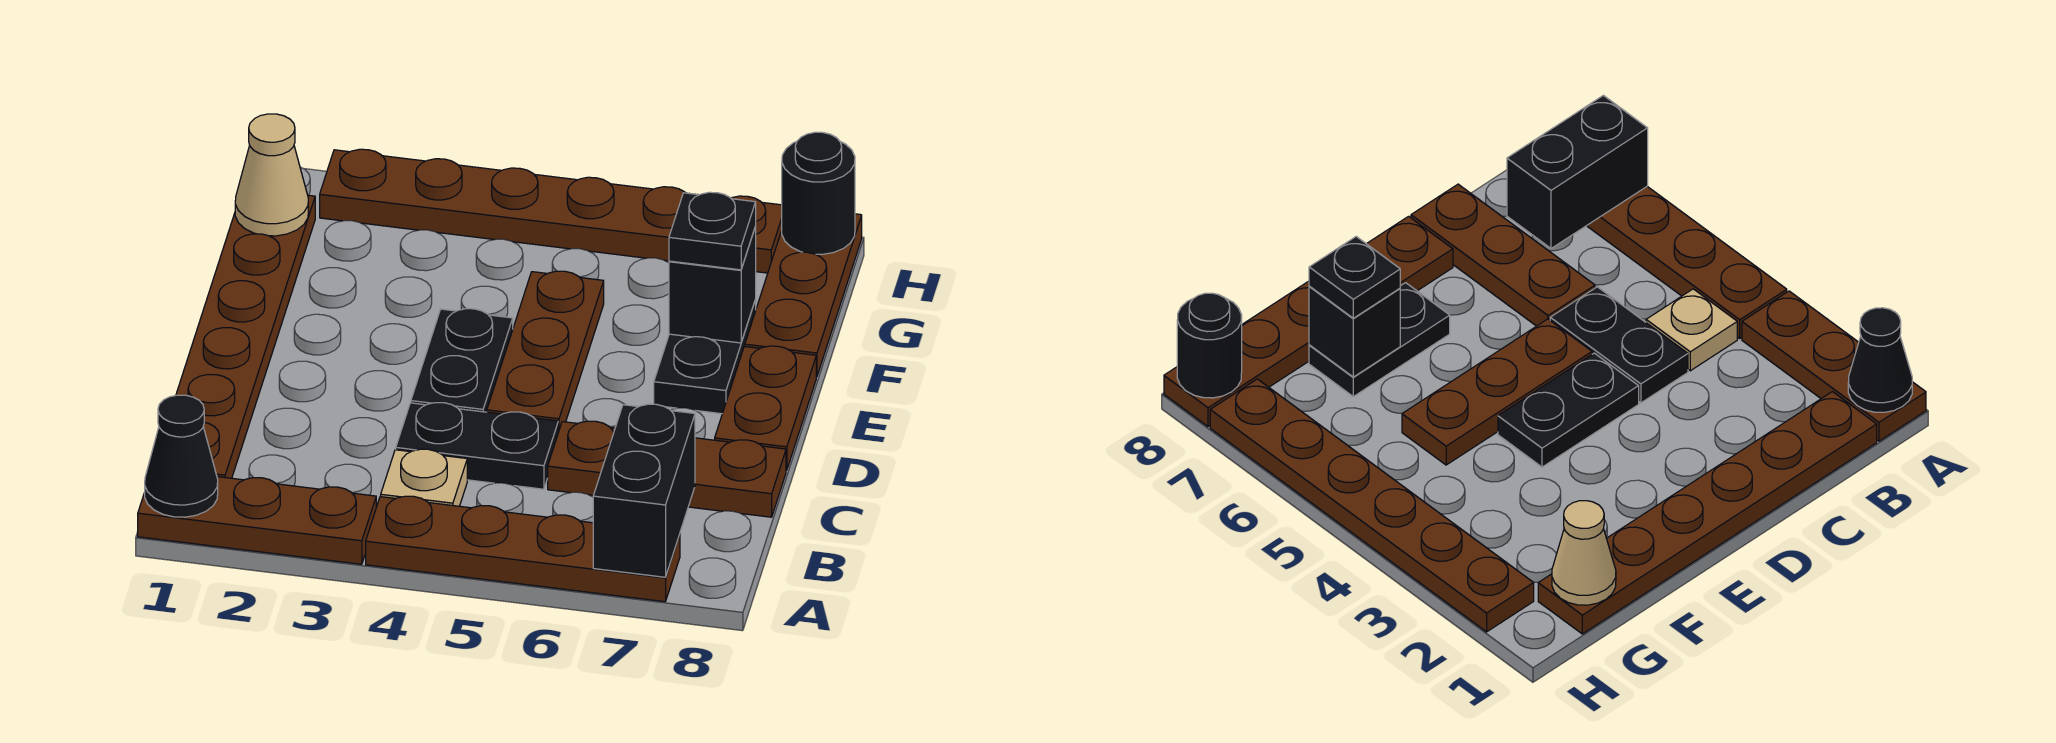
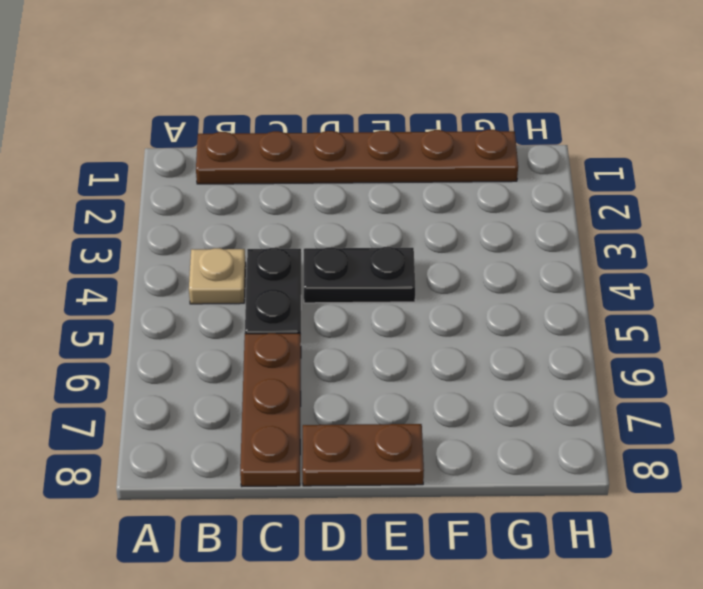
none -> brown 1x3 plate [138,477,376,564]
none -> brown 1x4 plate [366,496,680,602]
none -> brown 1x3 plate [487,271,604,432]

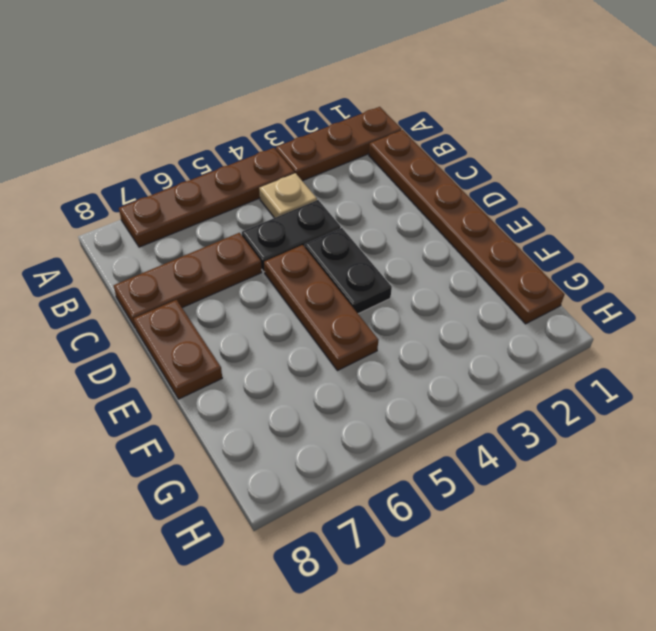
none -> black 1x2 plate [654,300,756,414]
none -> brown 1x3 plate [745,214,862,377]
none -> brown 1x6 plate [320,149,782,273]

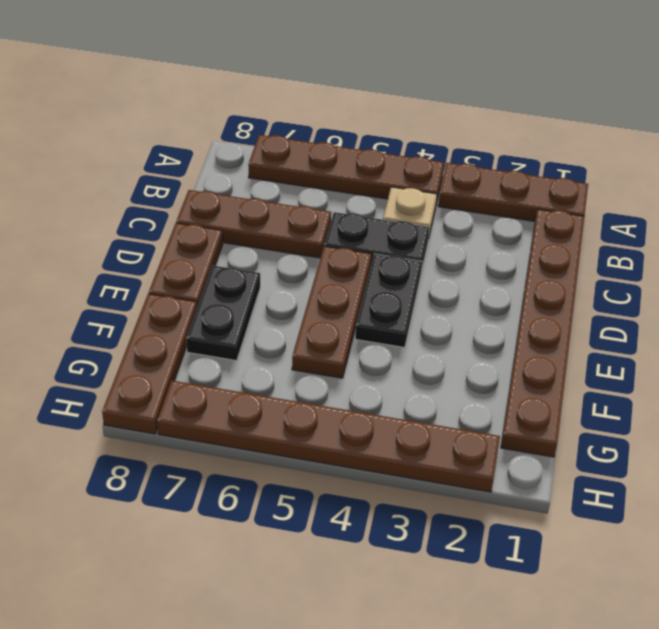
none -> black 1x1 cone [145,395,218,517]
none -> black 1x2 brick [593,404,695,577]
none -> black 1x1 brick [669,227,756,343]

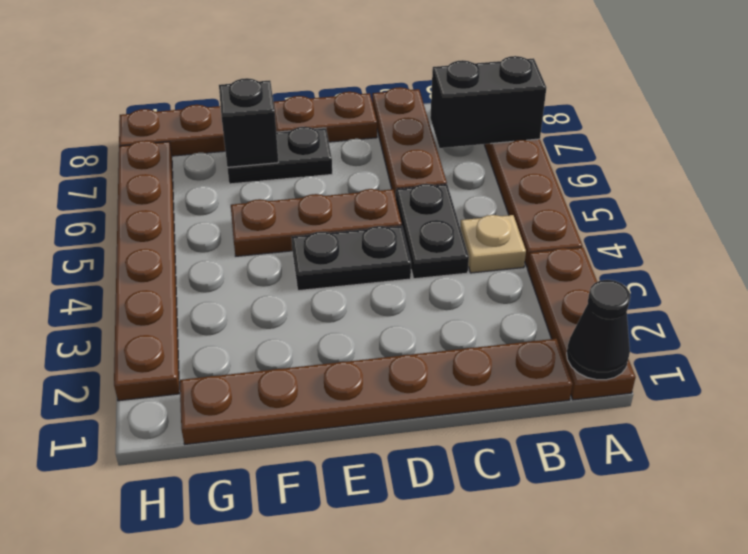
none -> tan 1x1 cone [235,114,308,236]
none -> black 1x1 round brick [782,132,855,254]
none -> black 1x1 plate [669,192,756,270]

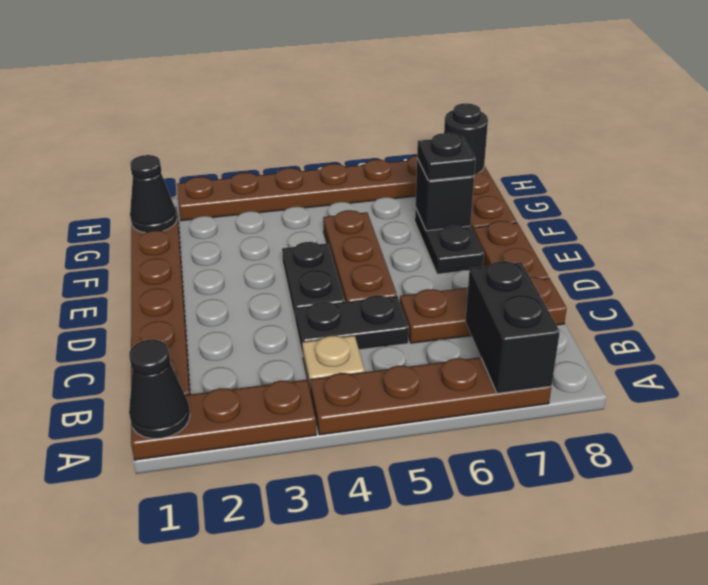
black 1x1 cone [130,155,177,233] -> tan 1x1 cone [235,114,308,236]

